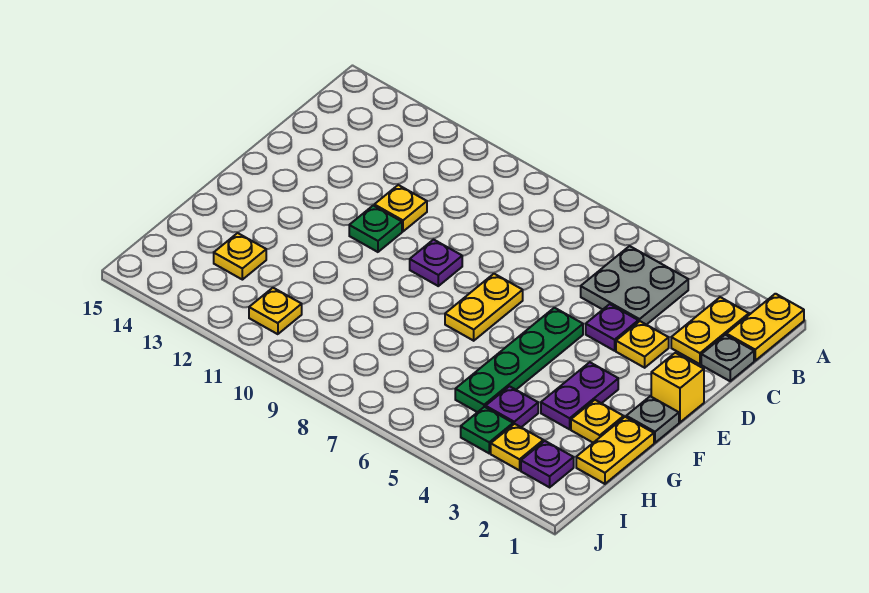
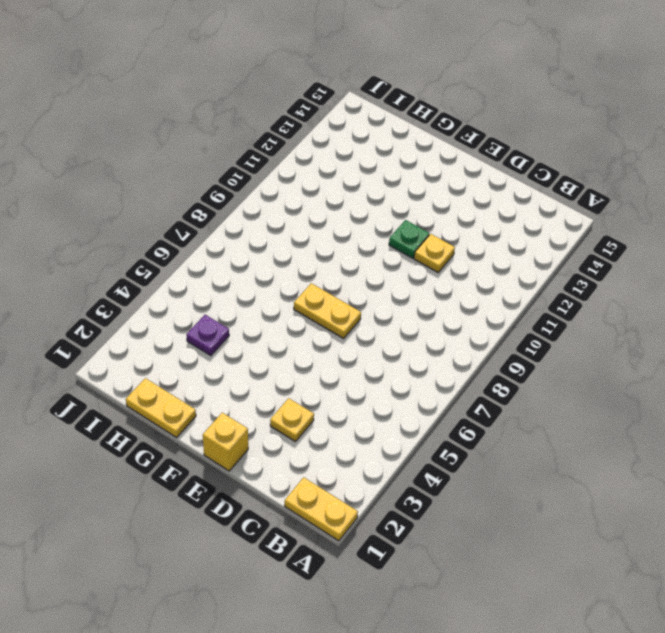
none -> yellow 1x2 plate [671,297,749,364]
none -> grey 2x2 plate [581,246,688,325]
none -> grey 1x1 plate [701,335,754,381]

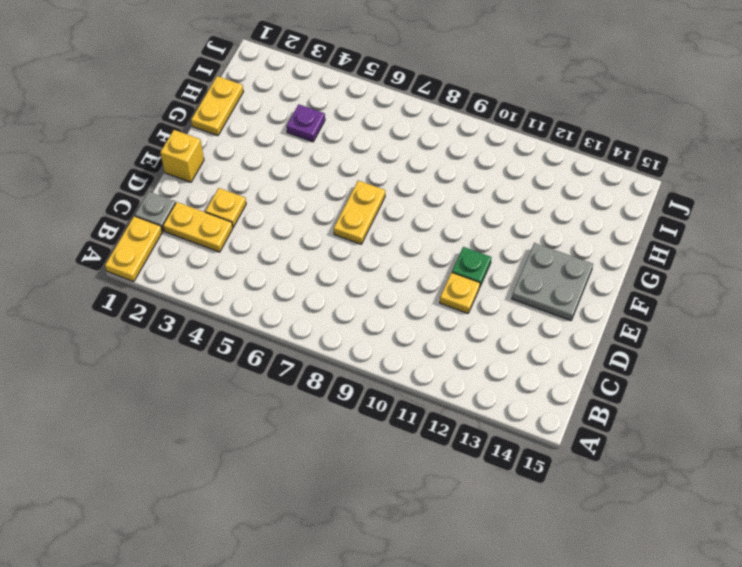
yellow 1x2 plate [163,202,233,252] -> yellow 1x2 plate turned to [671,297,749,364]
grey 2x2 plate [512,243,593,321] -> grey 2x2 plate moved to [581,246,688,325]
none -> purple 1x1 plate [586,304,638,351]
none -> green 1x4 plate [455,308,583,412]
none -> purple 1x1 plate [410,240,462,286]

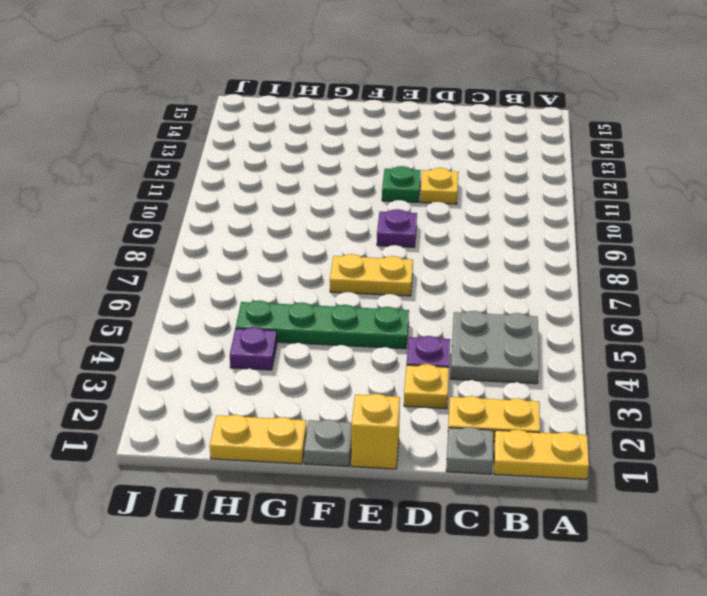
none -> purple 1x2 plate [541,362,618,429]
none -> yellow 1x1 plate [571,400,624,443]
none -> yellow 1x1 plate [214,233,266,280]

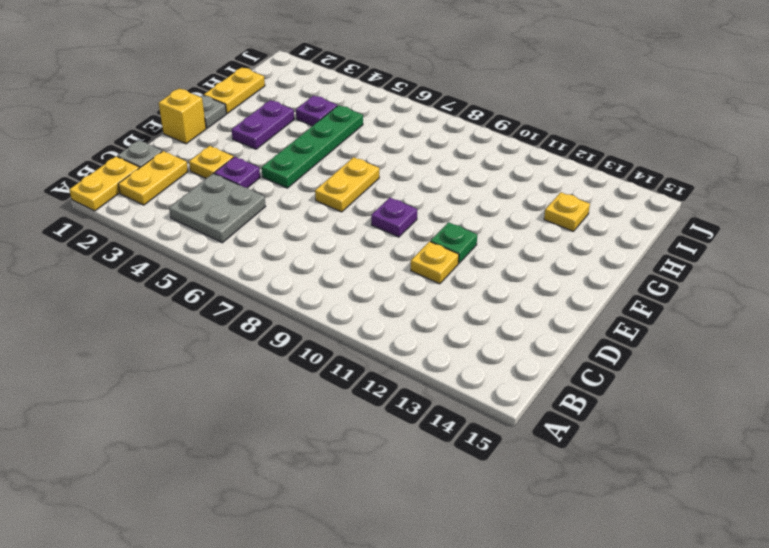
none -> yellow 1x1 plate [571,400,624,443]
none -> purple 1x1 plate [521,441,574,487]
none -> yellow 1x1 plate [491,424,543,470]

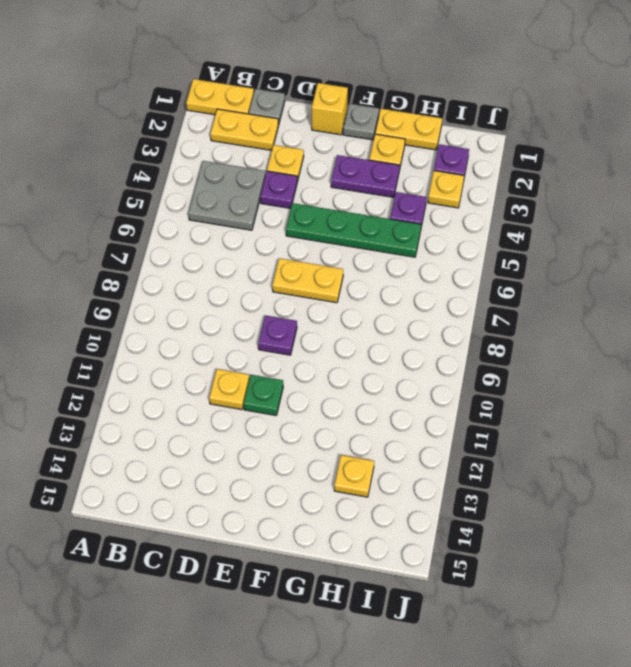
none -> green 1x1 plate [461,407,513,453]
none -> yellow 1x1 plate [249,288,302,334]

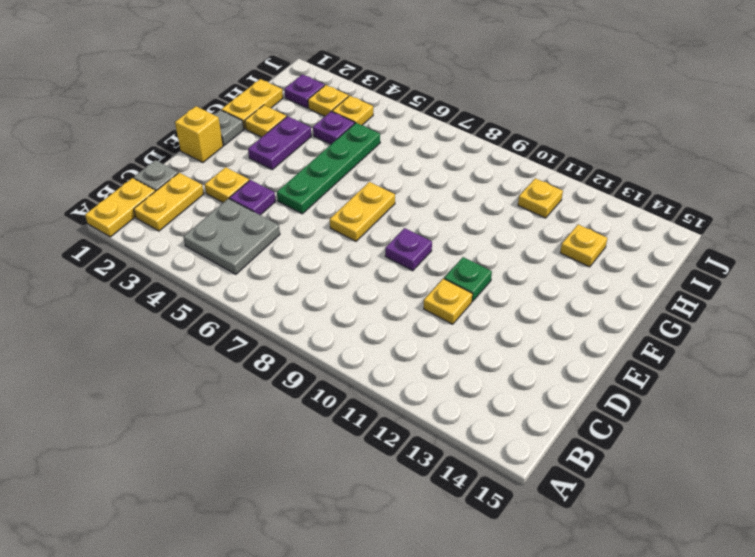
yellow 1x1 plate [332,96,373,125] -> green 1x1 plate [461,407,513,453]

